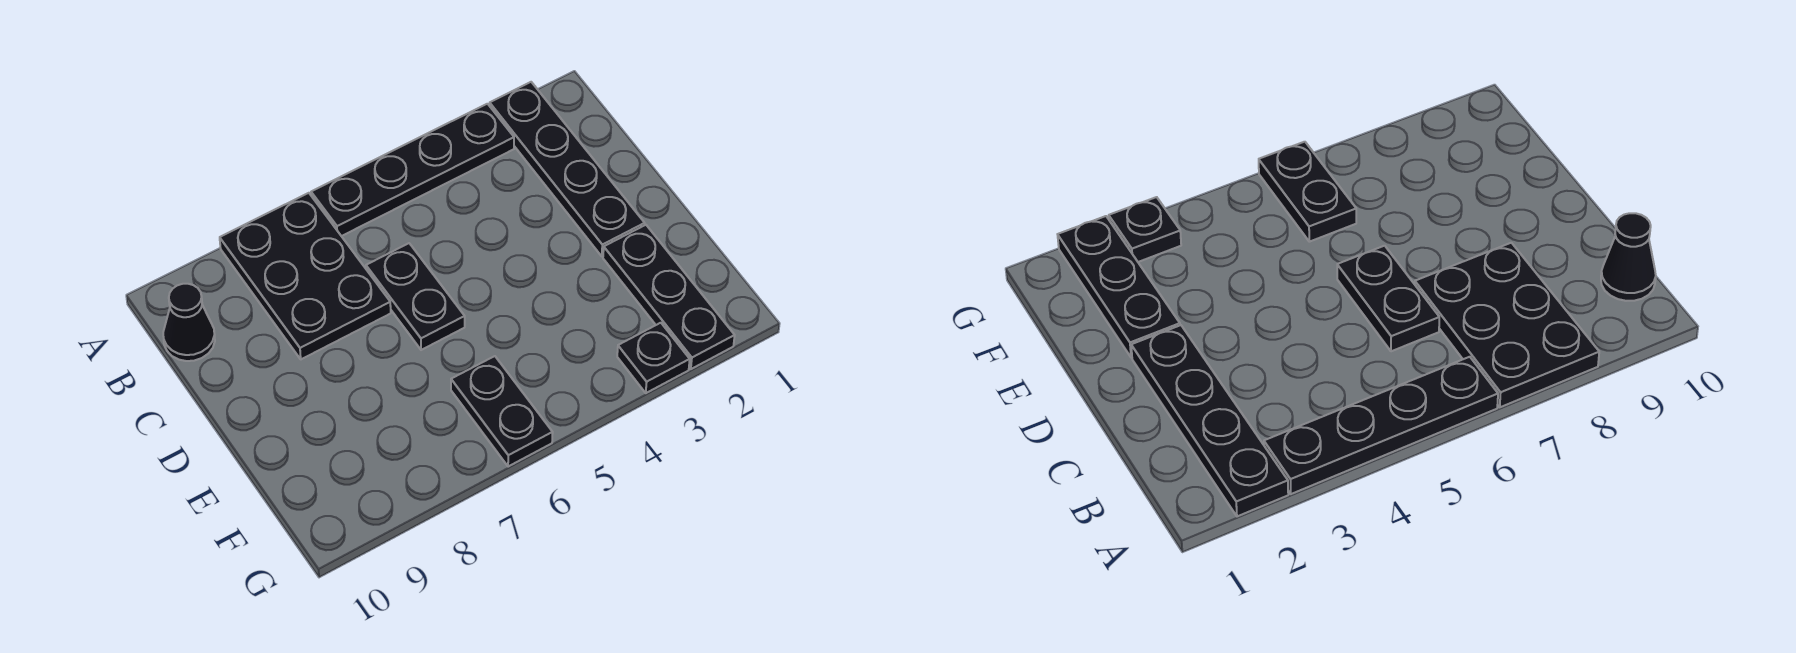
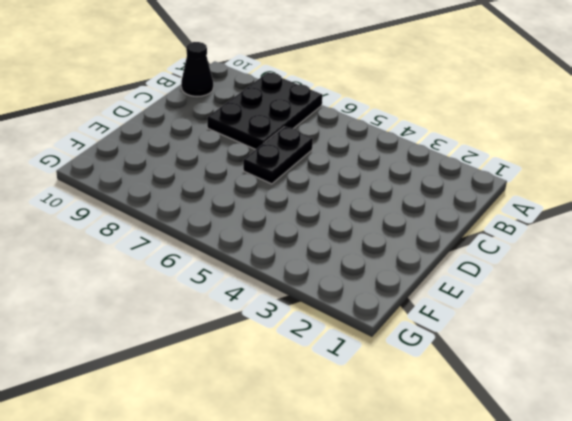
none -> black 1x4 plate [490,82,645,256]
none -> black 1x4 plate [311,104,514,236]

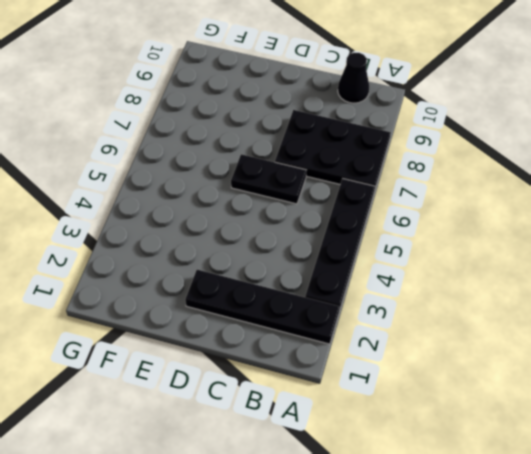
none -> black 1x3 plate [603,225,735,369]
none -> black 1x2 plate [451,356,553,467]

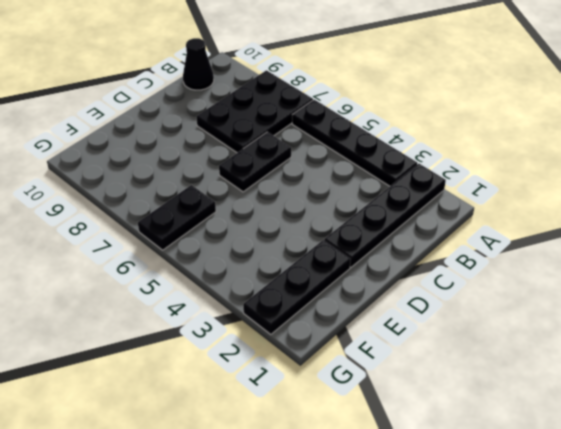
none -> black 1x1 plate [617,323,690,393]

